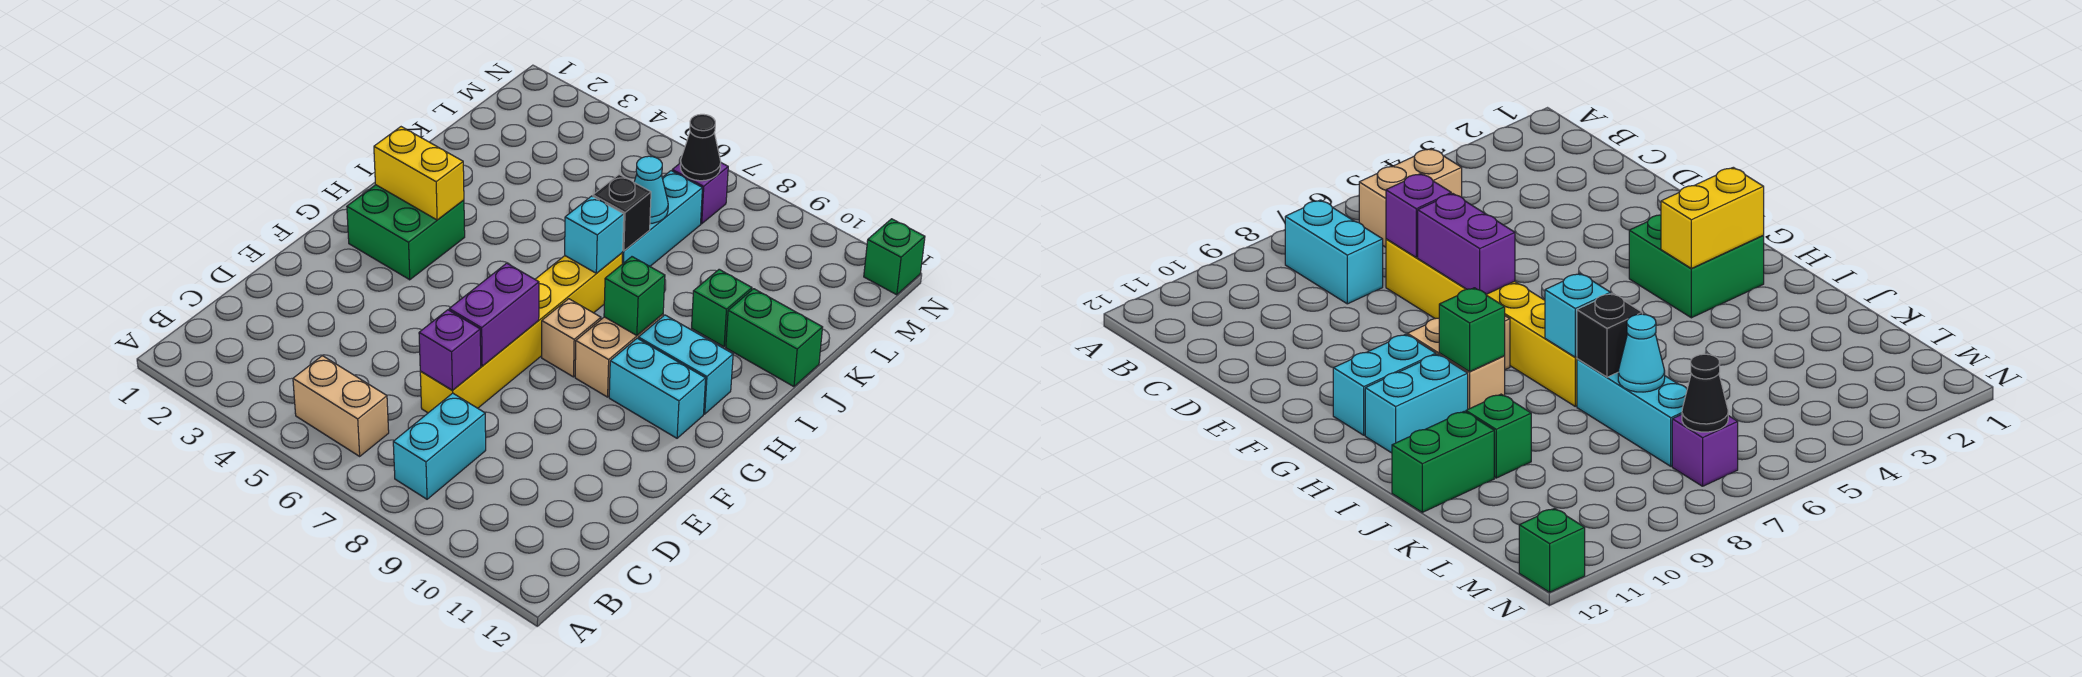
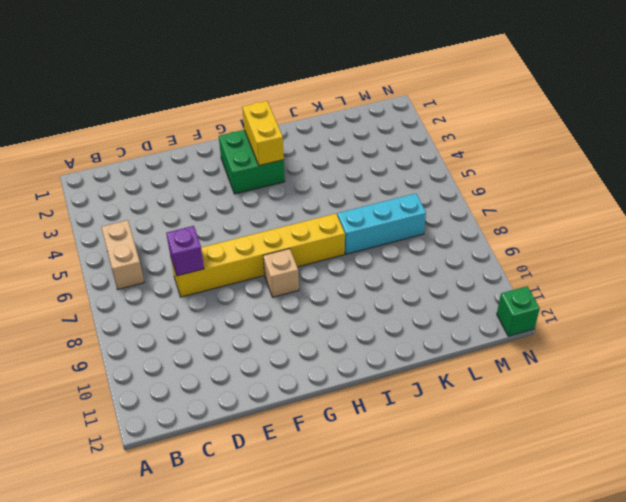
none -> cyan 1x2 brick [393,393,486,499]
none -> tan 1x2 brick [575,314,663,397]
none -> cyan 1x2 brick [609,338,706,438]

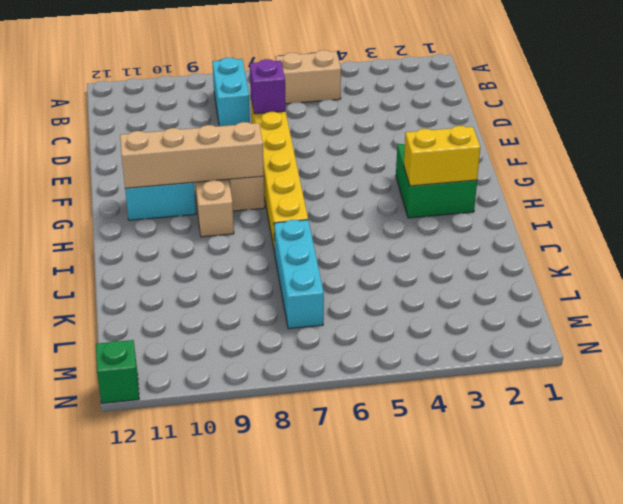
tan 1x4 brick [120,122,264,188] -> none
none -> cyan 1x2 brick [638,315,733,414]
none -> green 1x1 brick [692,269,752,347]
none -> green 1x2 brick [726,289,823,387]

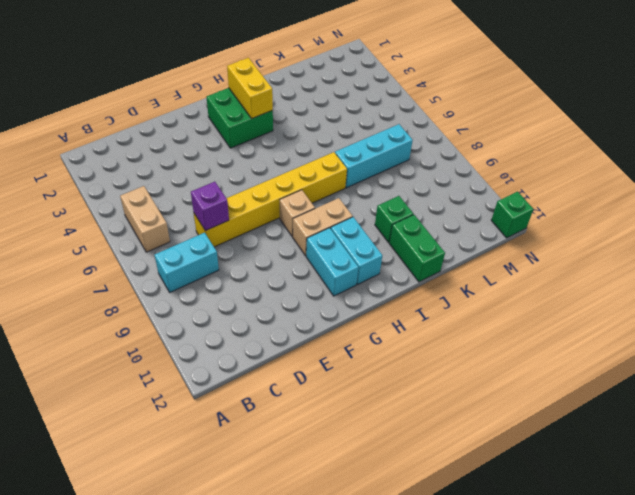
none -> purple 1x1 brick [672,163,728,224]
none -> purple 1x2 brick [449,263,539,366]
none -> green 1x1 brick [604,257,665,335]

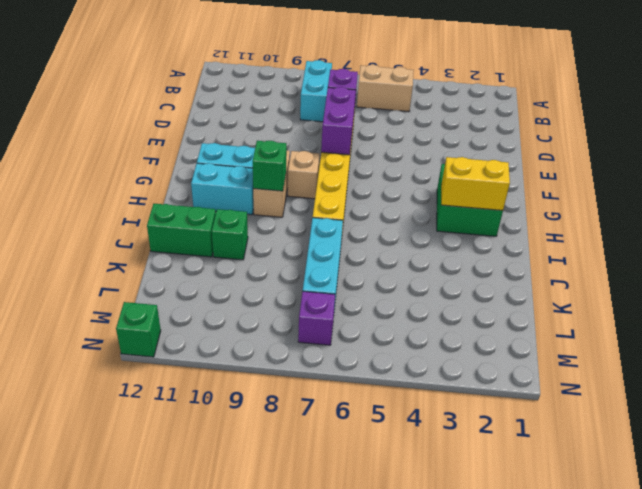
none -> cyan 1x1 brick [565,196,624,273]
none -> black 1x1 brick [593,175,651,251]
none -> cyan 1x1 cone [634,156,668,223]

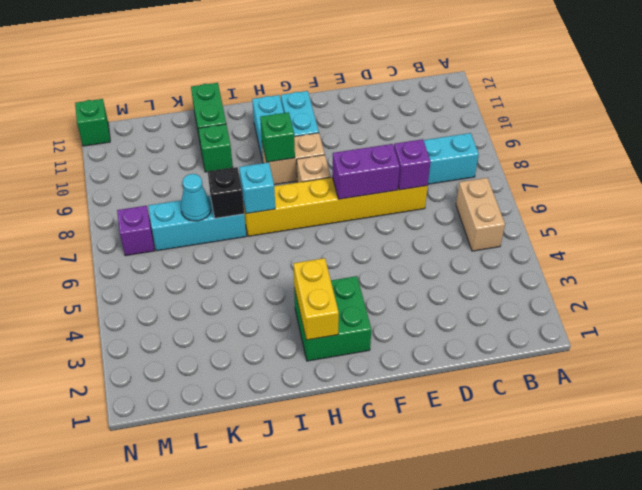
none -> black 1x1 cone [680,114,721,181]

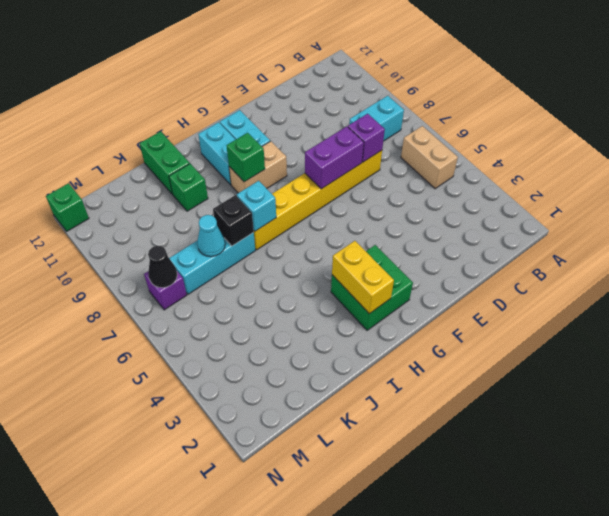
none -> tan 1x1 brick [542,299,601,377]

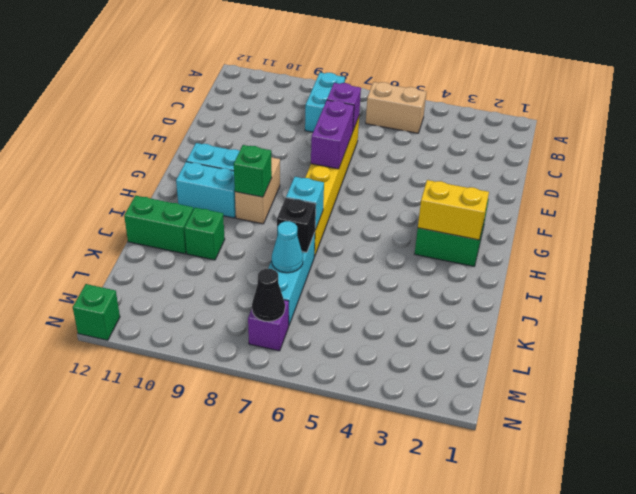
none -> tan 1x1 brick [542,299,601,377]

